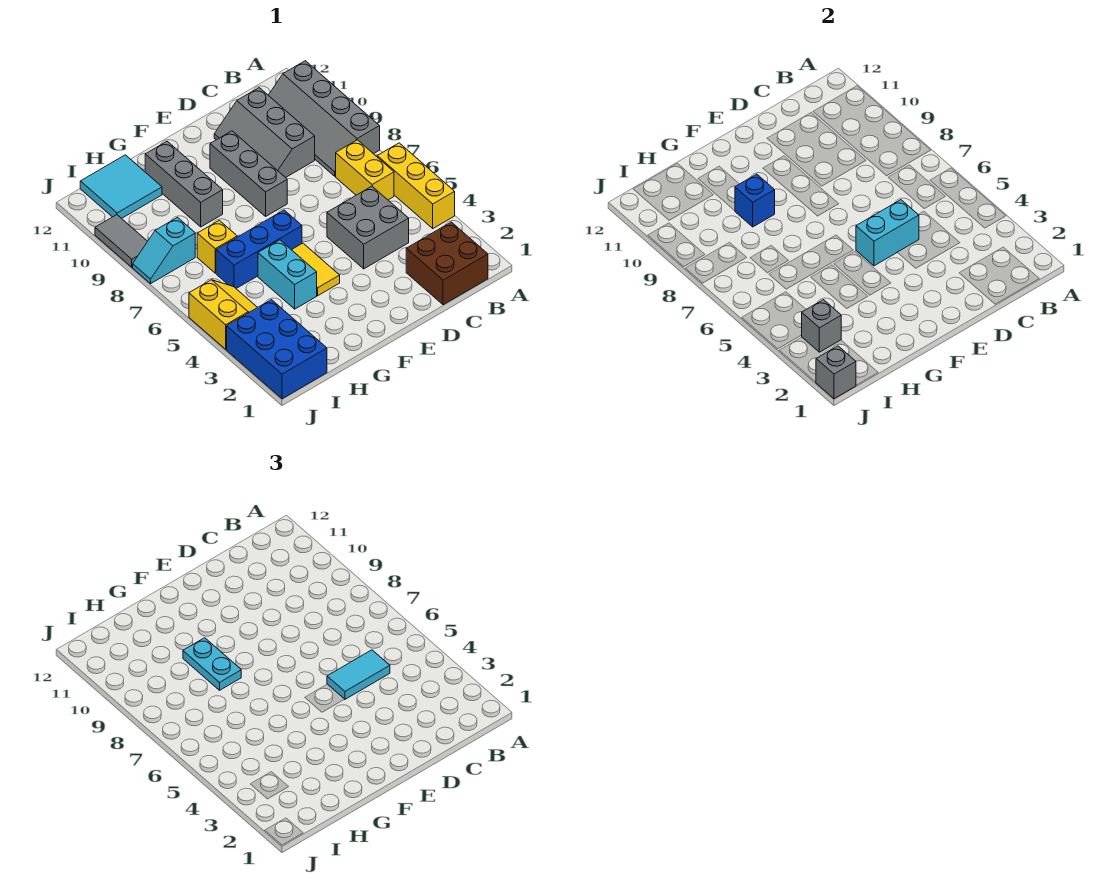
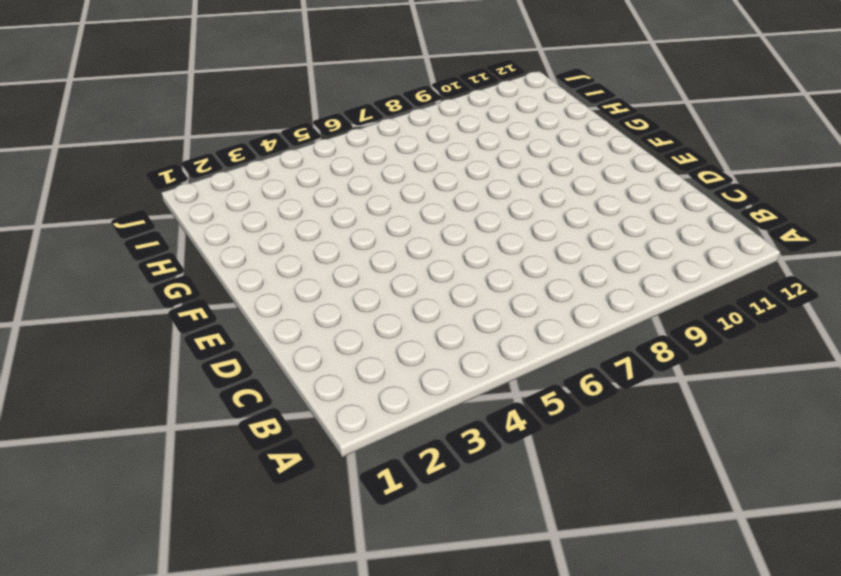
none -> yellow 1x3 brick [377,143,455,228]
none -> grey 2x4 slope [268,61,380,176]
none -> brown 2x2 brick [406,222,488,305]

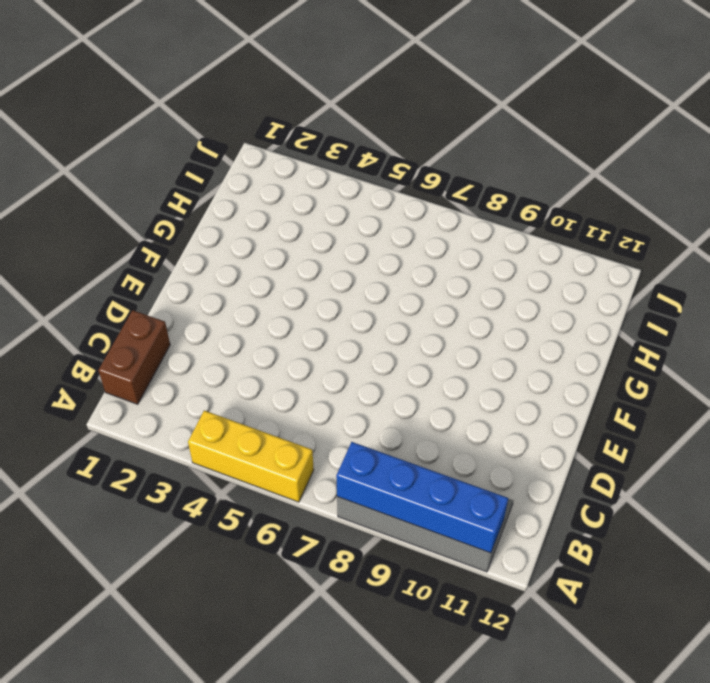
blue 1x4 brick [336,442,508,553] -> none
brown 1x2 brick [99,310,170,404] -> brown 2x2 brick [406,222,488,305]
none -> yellow 1x2 brick [336,140,394,200]
none -> grey 2x2 brick [327,186,409,269]
none -> grey 2x3 slope [214,88,315,178]

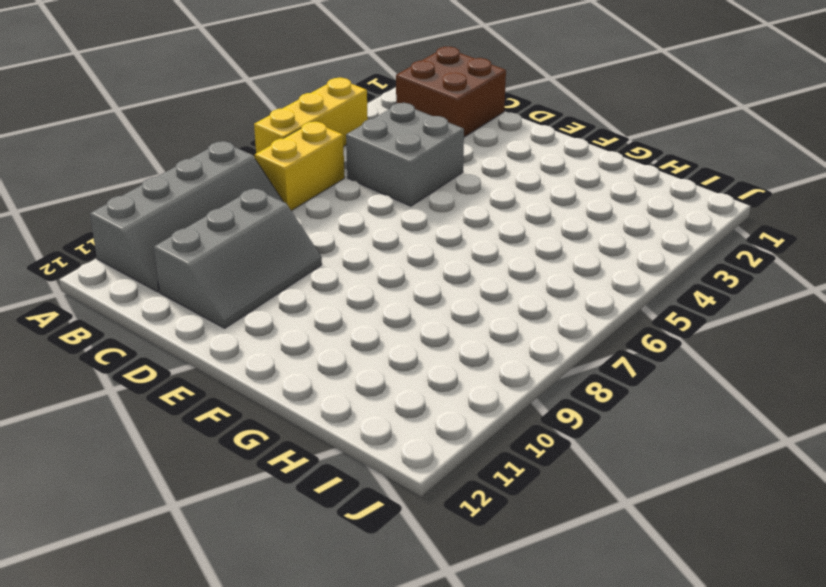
none -> grey 1x3 brick [210,131,287,216]
none -> yellow 1x2 tile [292,243,340,296]
none -> blue 1x3 brick [216,210,302,288]

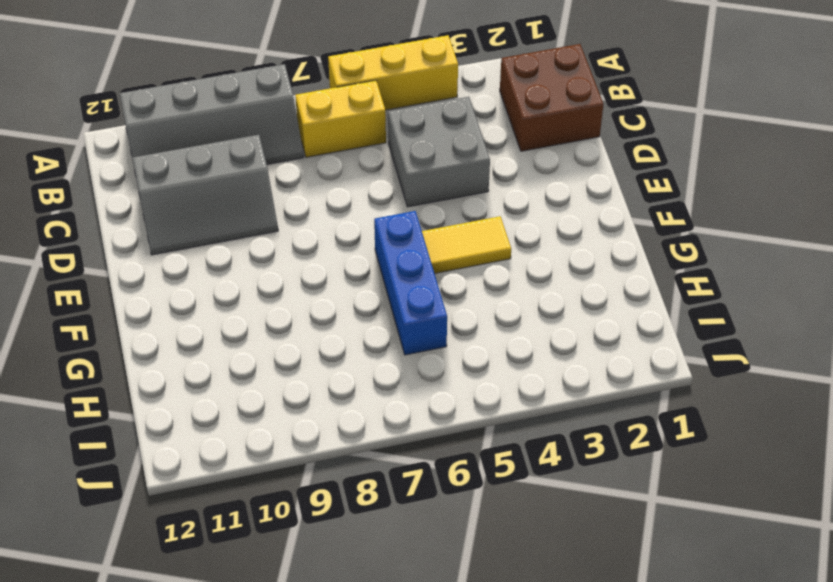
none -> grey 1x3 brick [210,131,287,216]
none -> cyan 1x2 brick [258,240,317,309]
none -> grey 1x3 brick [145,141,223,227]

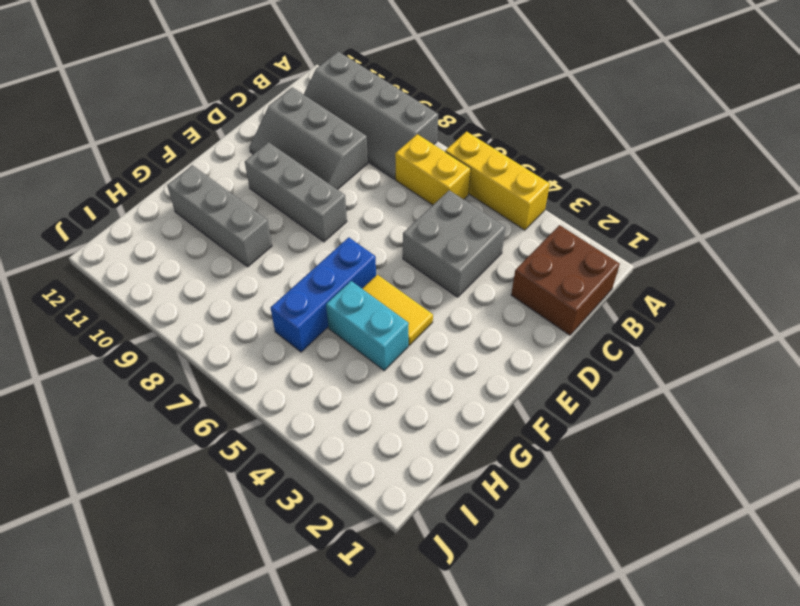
none -> yellow 1x1 brick [197,220,237,273]
none -> cyan 2x2 tile [80,155,162,218]
none -> blue 2x3 brick [227,300,327,399]

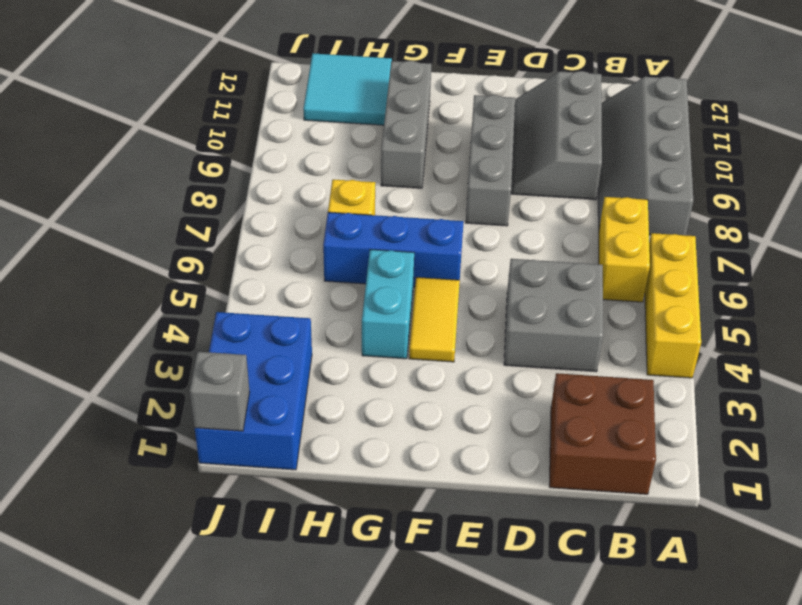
none -> yellow 2x2 slope [189,280,258,349]
none -> cyan 1x2 slope [133,218,195,284]
none -> grey 1x2 tile [95,215,148,267]

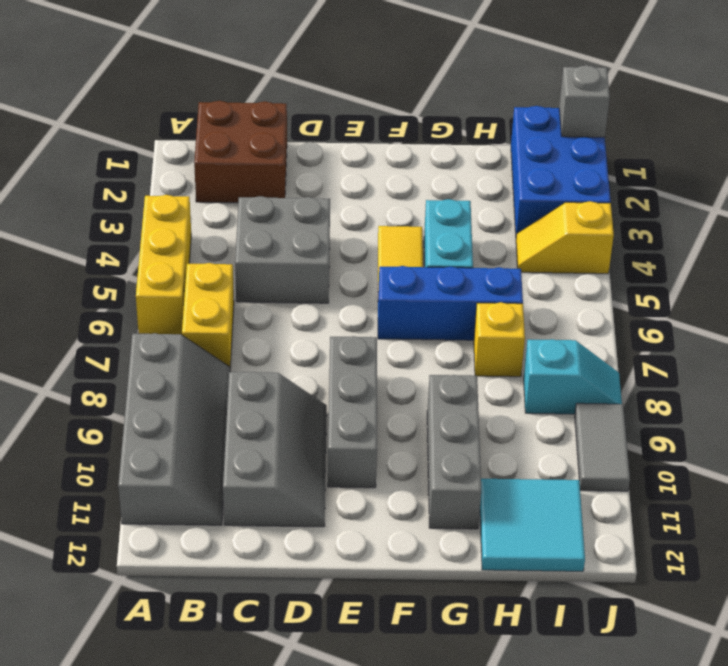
yellow 1x2 slope [516,201,614,274] -> yellow 2x2 slope [189,280,258,349]
none -> cyan 1x2 brick [856,200,919,266]
none -> blue 1x1 brick [735,174,775,227]
none -> grey 1x1 brick [802,300,841,352]

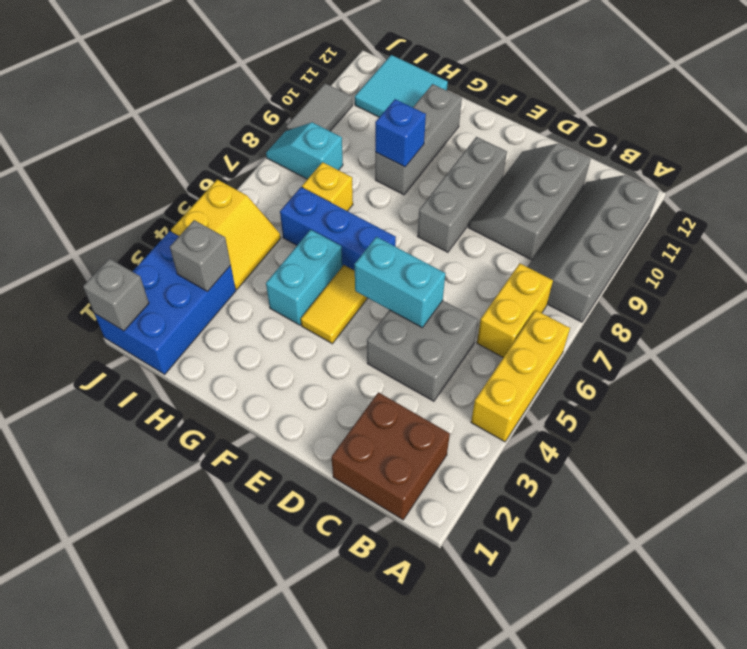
none -> cyan 1x2 tile [327,650,390,699]
none -> cyan 1x2 plate [183,638,241,690]

